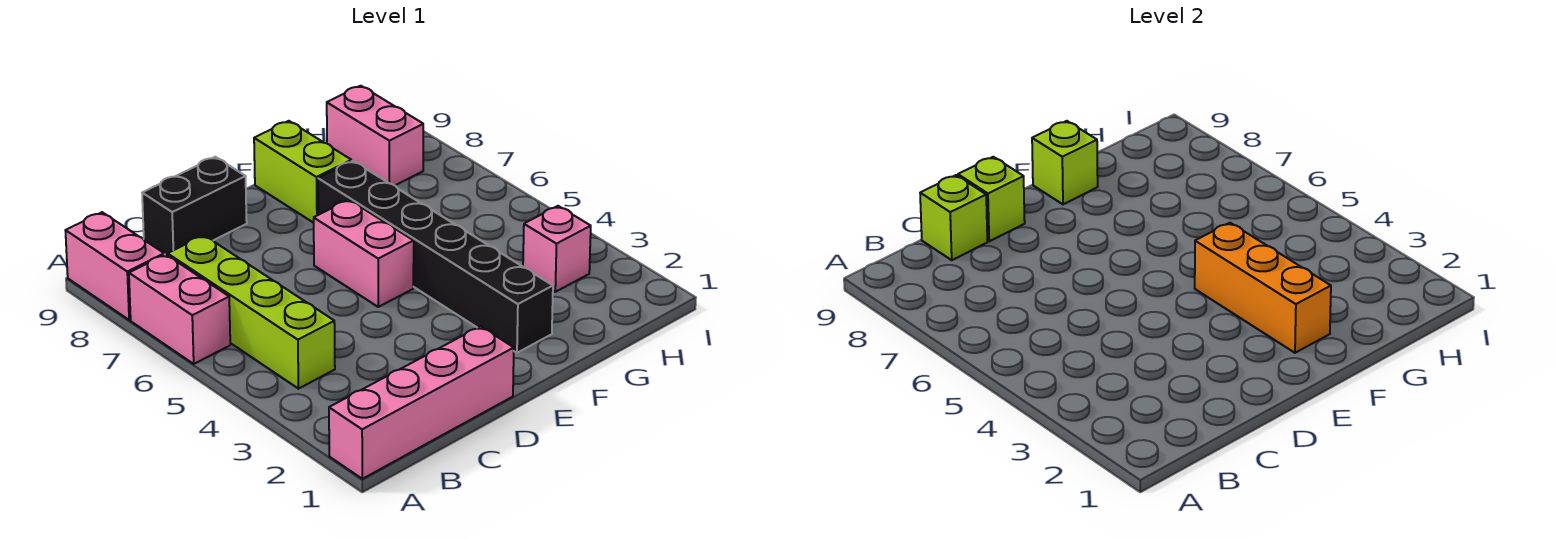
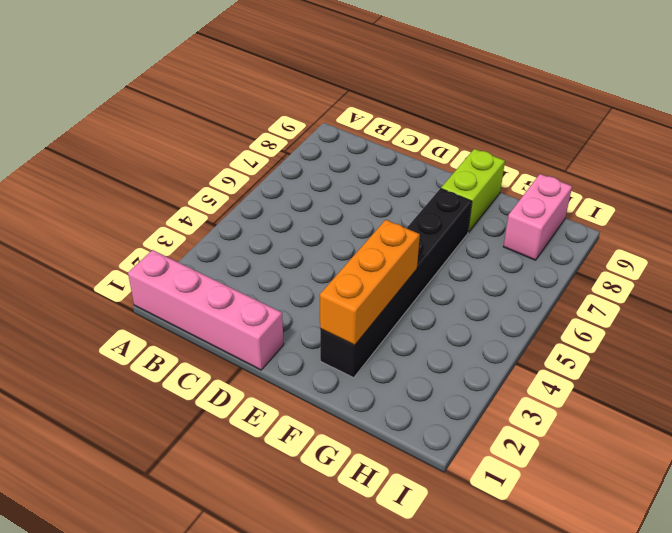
none -> pink 1x2 brick [129,254,230,364]
none -> pink 1x2 brick [65,212,164,320]
none -> lime 1x4 brick [168,235,335,389]

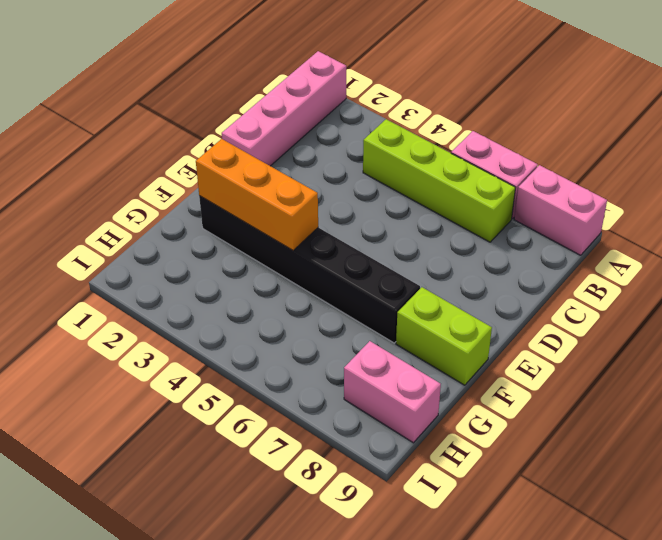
none -> black 1x2 brick [142,157,247,255]
none -> pink 1x2 brick [314,200,414,307]
none -> pink 1x1 brick [523,206,591,292]

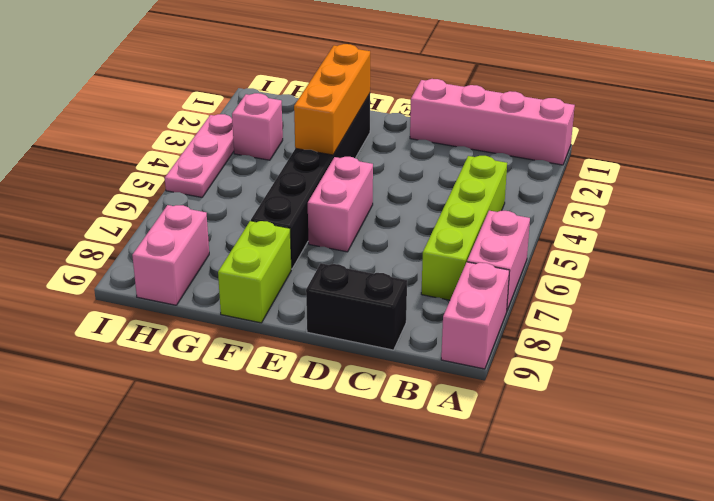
pink 1x3 plate [165,114,234,197] -> none
none -> lime 1x1 brick [920,175,987,260]
none -> lime 1x1 brick [958,157,1025,241]
none -> lime 1x1 brick [1032,121,1098,204]

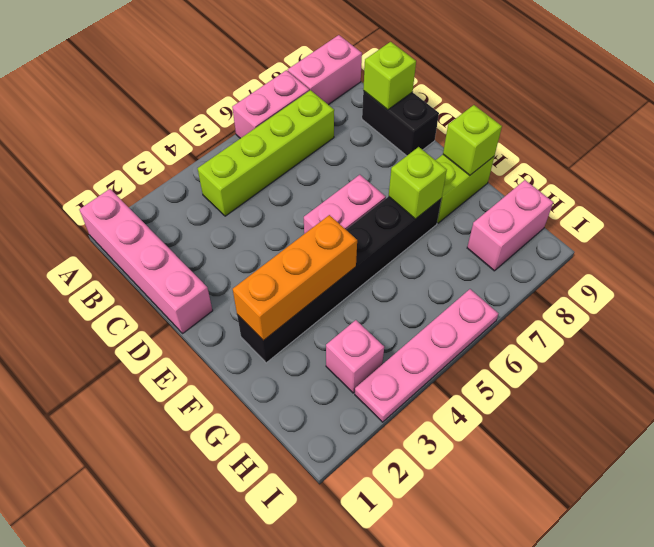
lime 1x1 brick [389,147,447,219] -> lime 1x1 brick moved to [958,157,1025,241]
pink 1x4 plate [355,289,499,422] -> none

